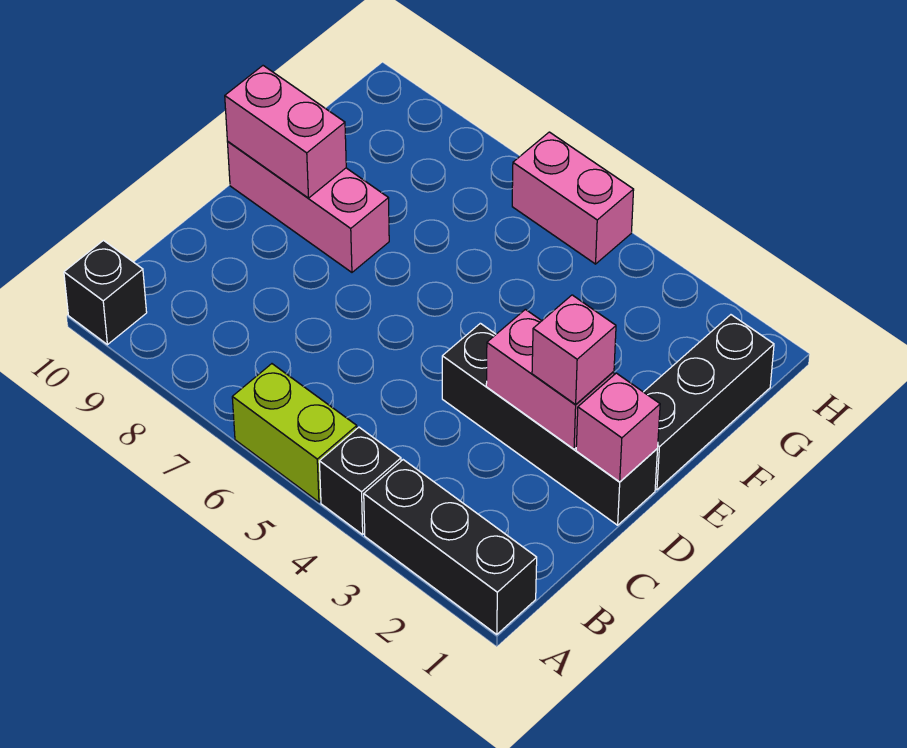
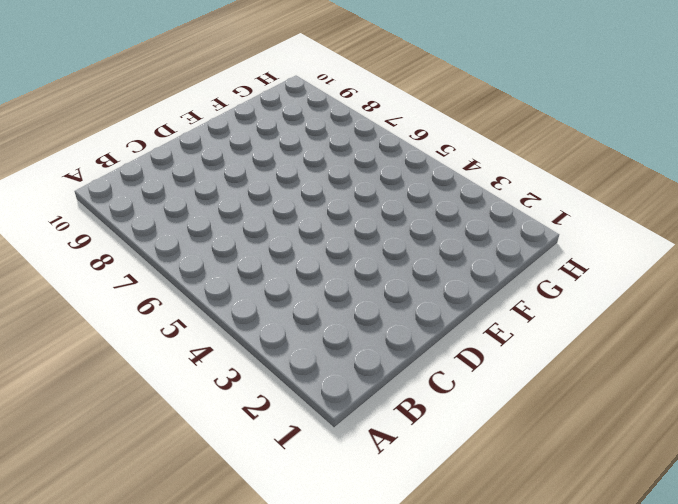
none -> black 1x3 brick [364,460,537,634]
none -> black 1x1 brick [319,427,401,534]
none -> lime 1x2 brick [232,364,357,502]

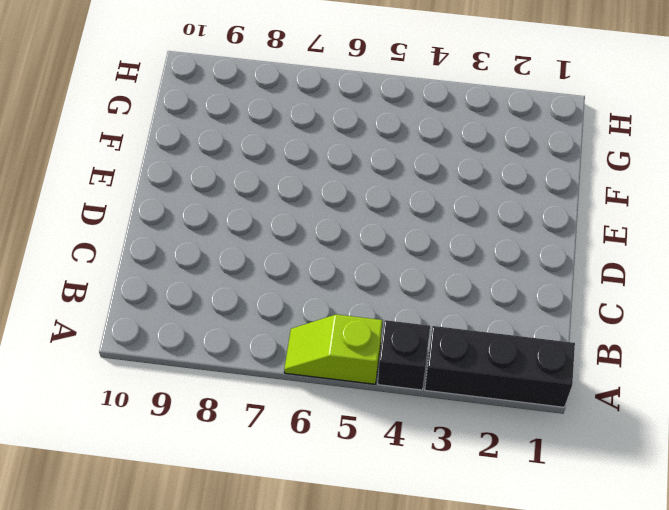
lime 1x2 slope [284,314,382,384] -> lime 1x2 brick [232,364,357,502]
none -> black 1x1 brick [64,241,147,345]
none -> black 1x4 brick [442,323,658,525]
none -> black 1x3 brick [644,315,774,490]

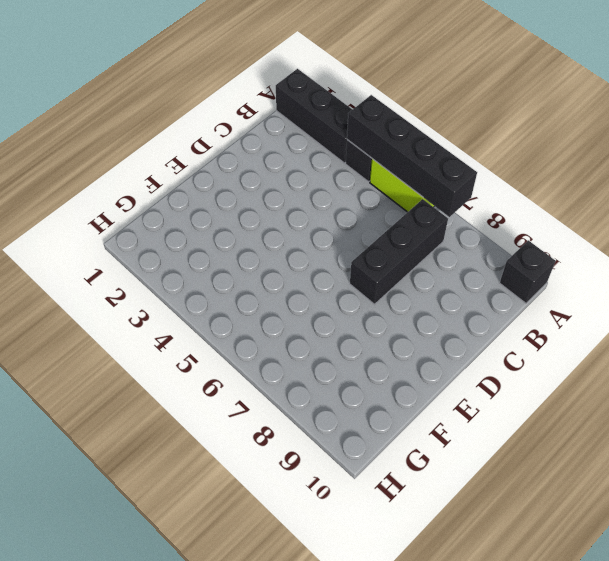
black 1x4 brick [347,95,477,217] -> black 1x4 brick moved to [442,323,658,525]
black 1x3 brick [350,199,448,304] -> black 1x3 brick moved to [644,315,774,490]
none -> pink 1x3 brick [228,142,389,272]
none -> pink 1x2 brick [512,132,634,264]
none -> pink 1x1 brick [576,373,660,482]

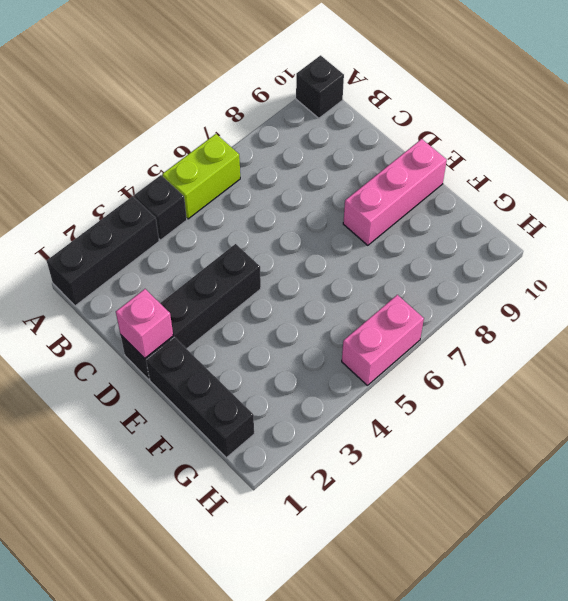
none -> pink 1x2 brick [486,309,614,449]
none -> pink 1x2 brick [225,66,346,198]
none -> pink 1x1 brick [532,295,616,404]

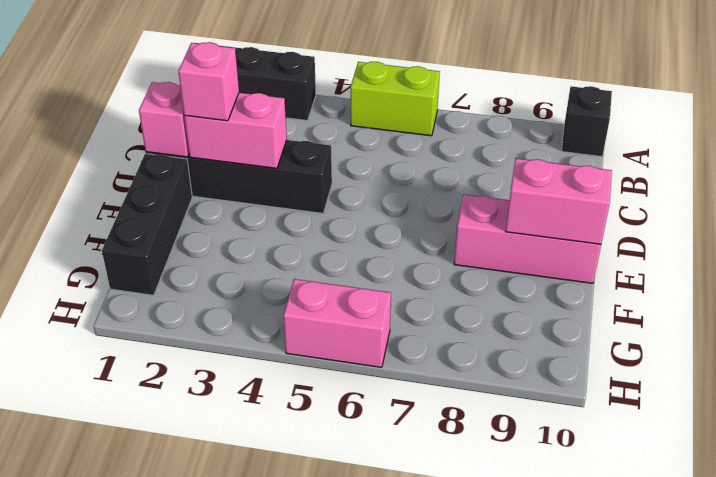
none -> black 1x1 brick [319,427,401,534]

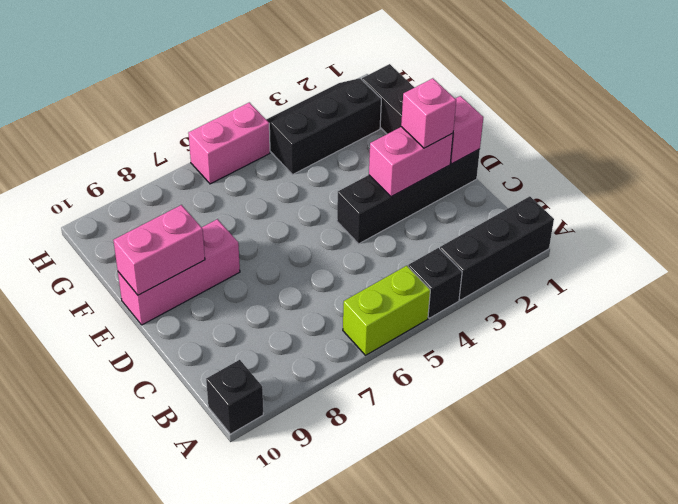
black 2x3 slope [266,78,381,174] -> none

